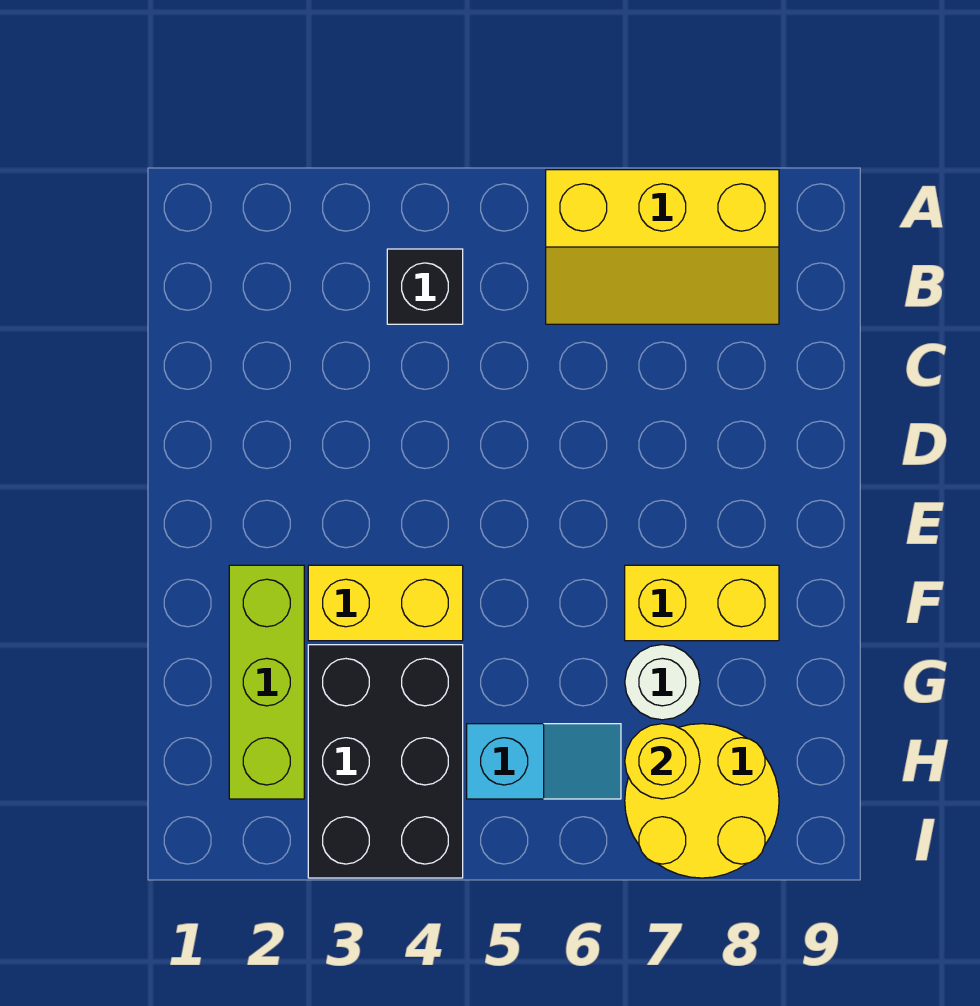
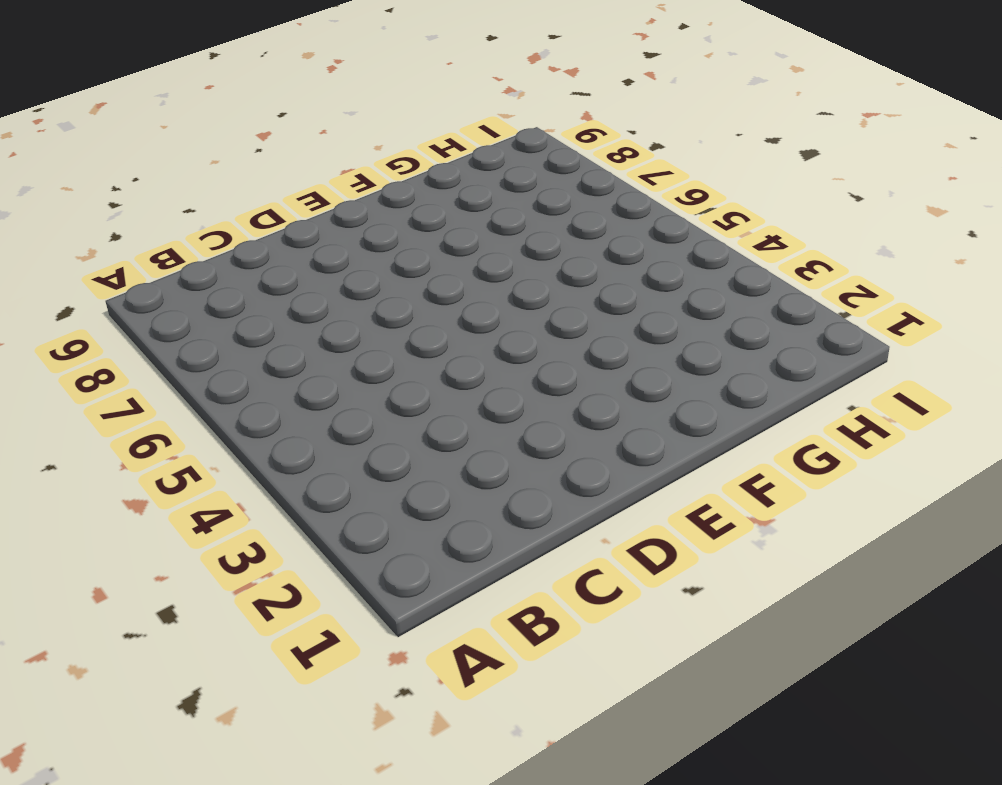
none -> yellow 2x3 slope [546,170,779,324]
none -> black 1x1 brick [387,249,463,324]

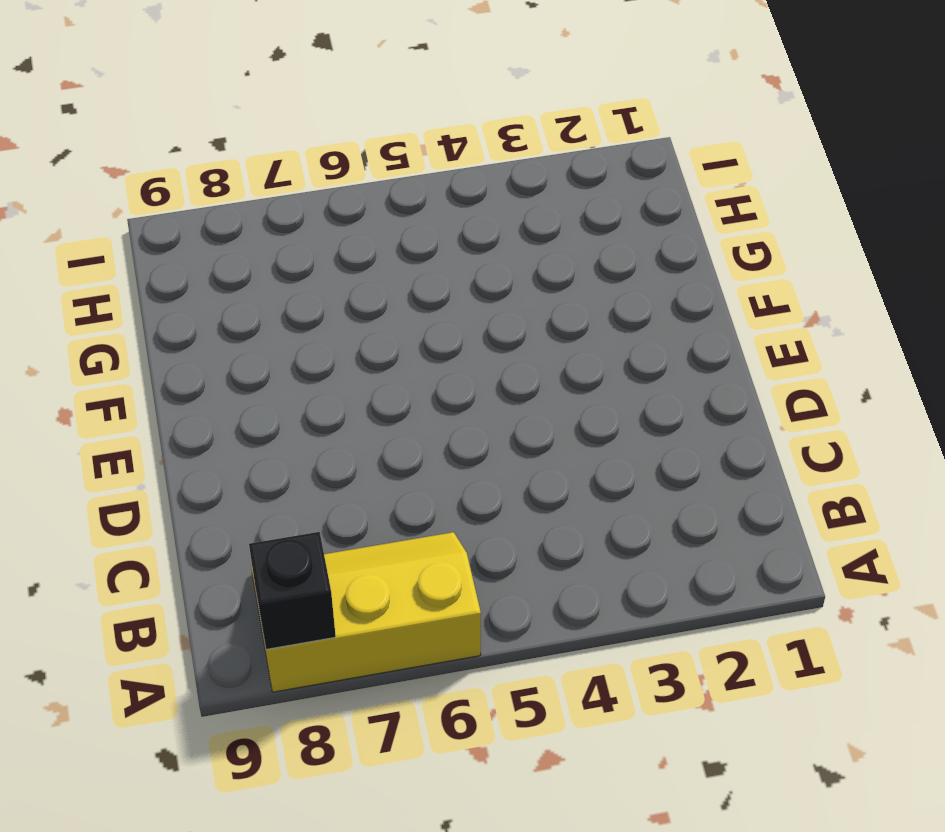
black 1x1 brick [249,532,336,649] -> black 1x1 brick moved to [387,249,463,324]
none -> lime 1x3 brick [229,565,304,799]
none -> yellow 1x2 brick [308,565,463,641]

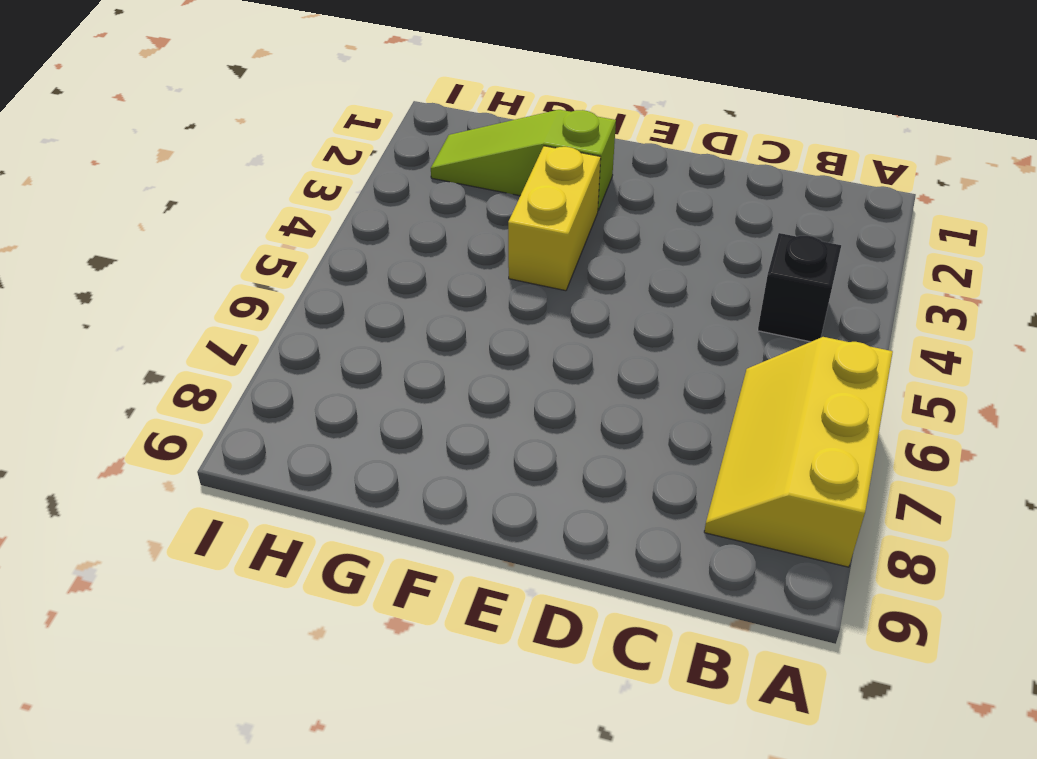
lime 1x3 slope [431,110,616,210] -> lime 1x3 brick [229,565,304,799]
none -> yellow 1x2 brick [625,565,779,641]
none -> black 2x3 brick [308,645,463,878]

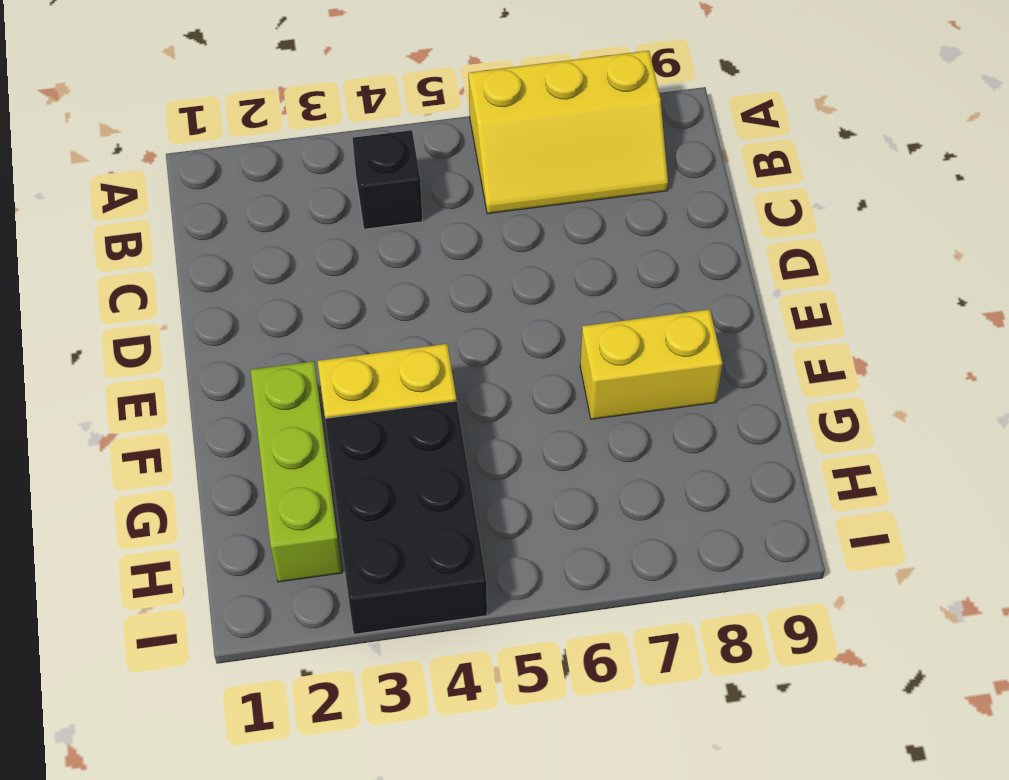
none -> white 1x1 round brick [625,645,700,720]
none -> cyan 1x2 slope [467,724,621,799]

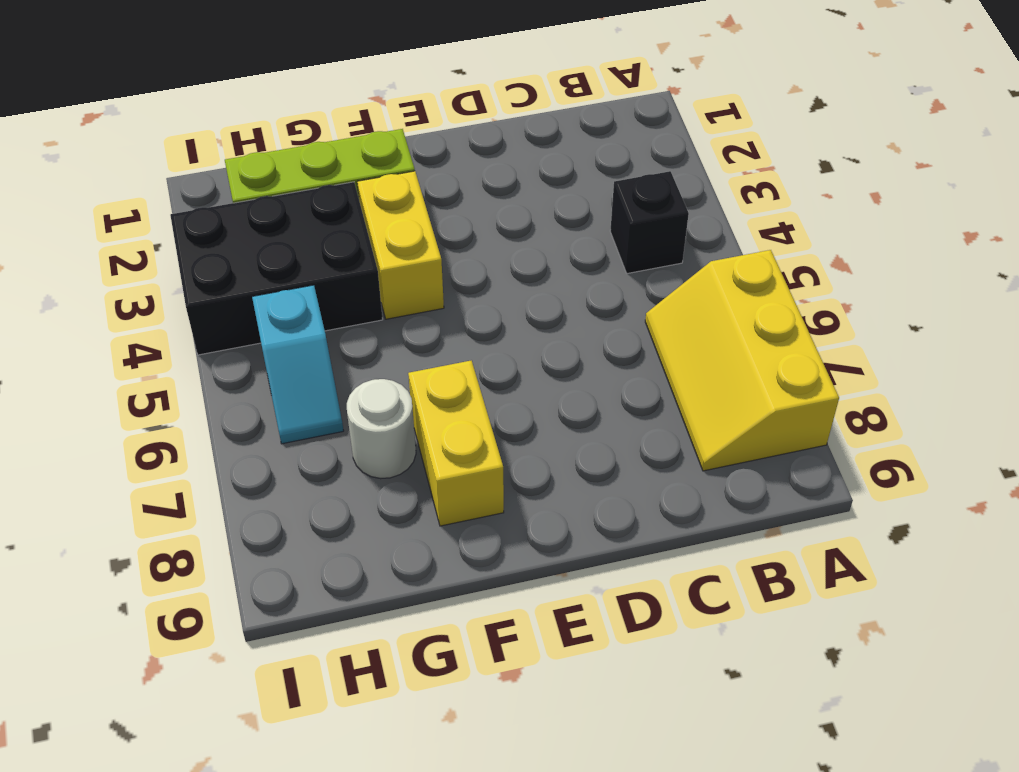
none -> yellow 2x2 round brick [625,724,779,878]
none -> yellow 1x1 round brick [625,724,700,799]

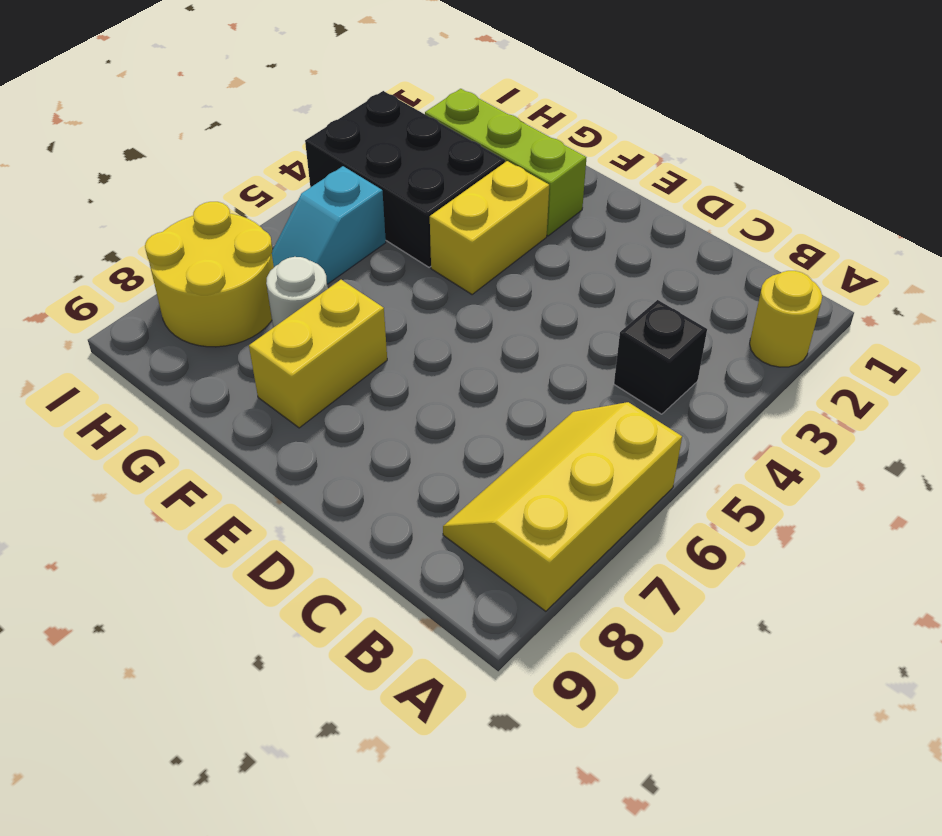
yellow 1x1 round brick [750,271,822,367] -> yellow 1x1 round brick moved to [625,724,700,799]

